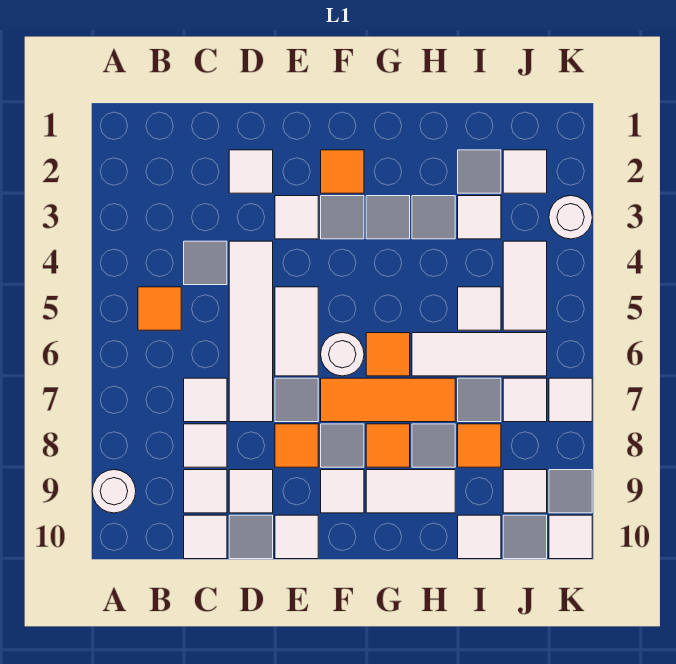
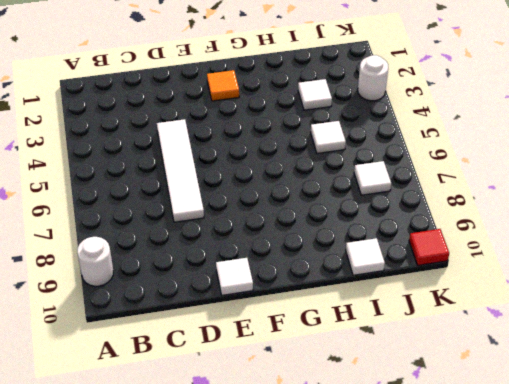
red 1x1 tile [409,229,449,265] -> white 1x1 tile [549,515,592,559]
none -> orange 1x1 tile [138,287,181,330]
none -> grey 1x1 tile [184,241,227,285]
none -> white 1x1 tile [184,378,227,422]
none -> white 1x1 tile [184,424,227,467]

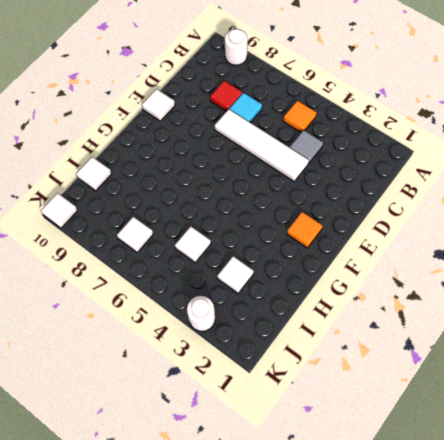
cyan 1x1 tile [229,93,262,122] -> white 1x1 tile [184,378,227,422]
red 1x1 tile [210,81,242,111] -> white 1x1 tile [184,424,227,467]
none -> white 1x1 tile [184,470,227,513]
none -> white 1x1 tile [184,515,227,559]
none -> white 1x1 tile [229,150,273,193]
none -> white 1x1 tile [229,470,273,513]

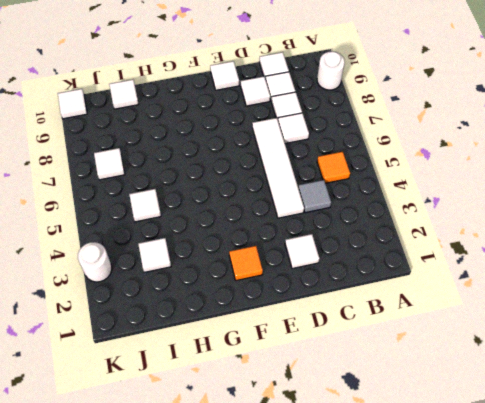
none -> grey 1x1 tile [229,515,273,559]
none -> white 1x1 tile [275,196,318,239]
none -> white 1x2 tile [275,287,318,376]
none -> grey 1x1 tile [275,378,318,422]

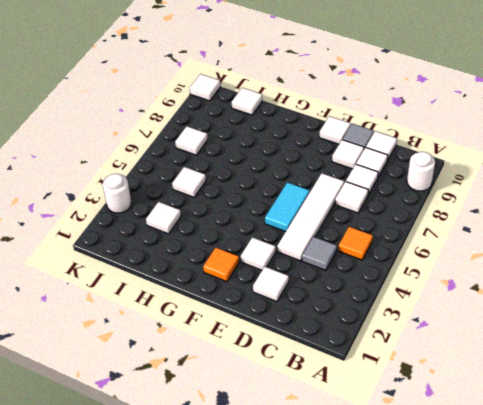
cyan 1x2 tile [265,182,310,232] -> white 1x2 tile [275,287,318,376]
none -> grey 1x1 tile [275,378,318,422]
none -> orange 1x1 tile [275,424,318,467]
none -> grey 1x1 tile [321,196,364,239]
none -> white 1x1 round brick [321,333,364,376]

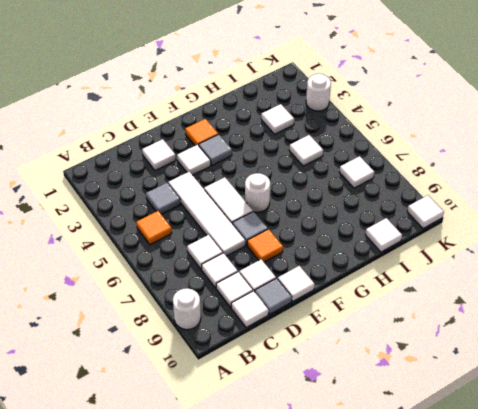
none -> orange 1x3 tile [321,378,455,422]
none -> grey 1x1 tile [321,424,364,467]
none -> white 1x1 tile [321,470,364,513]
none -> grey 1x1 tile [366,196,410,239]

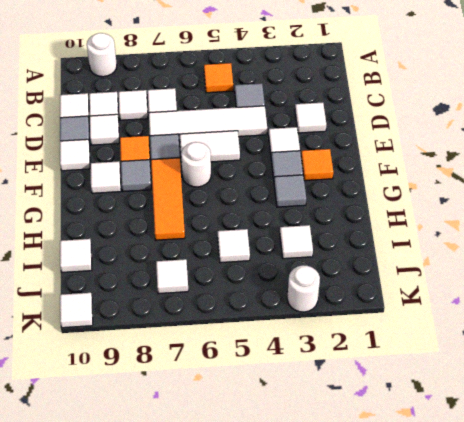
none -> orange 1x1 tile [366,333,410,376]
none -> orange 1x1 tile [366,424,410,467]
none -> white 1x2 tile [366,470,455,513]
none -> grey 1x1 tile [412,196,455,239]

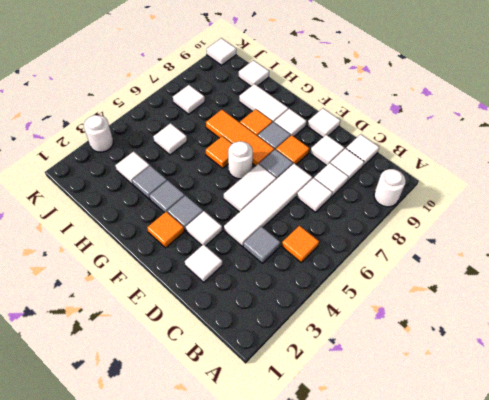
none -> grey 1x1 tile [229,515,273,559]
none -> white 1x3 tile [412,333,547,376]
none -> grey 1x1 tile [412,424,455,467]
none -> grey 1x1 tile [458,150,501,193]

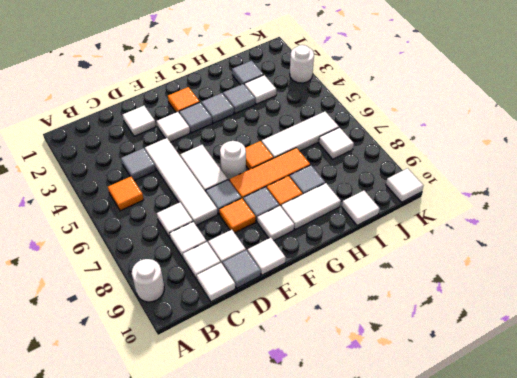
none -> white 1x1 tile [458,287,501,330]
none -> grey 1x1 tile [458,378,501,422]
none -> orange 1x1 tile [458,424,501,467]
none -> white 1x1 tile [503,150,547,193]

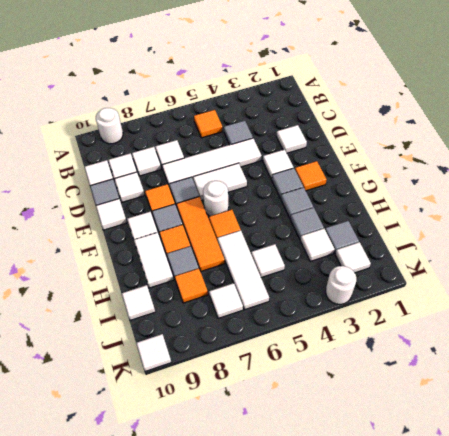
none -> grey 1x1 tile [458,378,501,422]
none -> white 1x2 tile [503,241,547,330]
none -> white 1x1 tile [503,470,547,513]
none -> grey 1x1 tile [503,515,547,559]

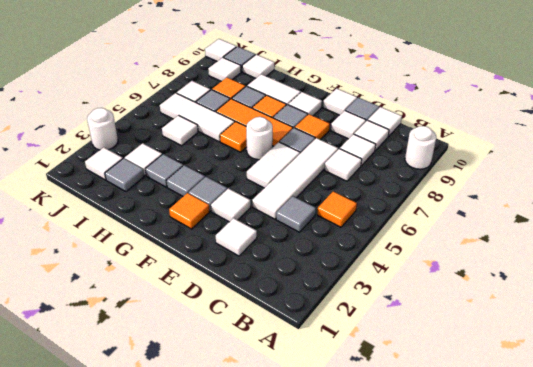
none -> white 1x2 tile [503,241,547,330]
none -> white 1x1 tile [549,378,592,422]
none -> grey 1x1 tile [549,470,592,513]

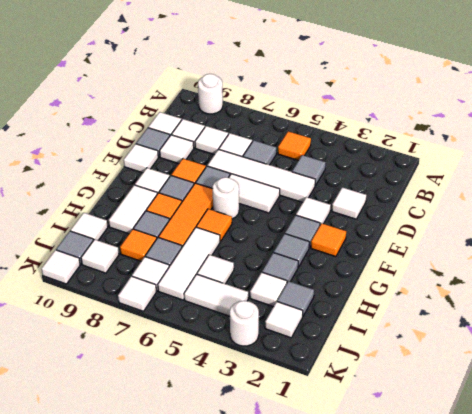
grey 1x1 tile [243,140,276,165] -> grey 1x1 tile moved to [549,470,592,513]

